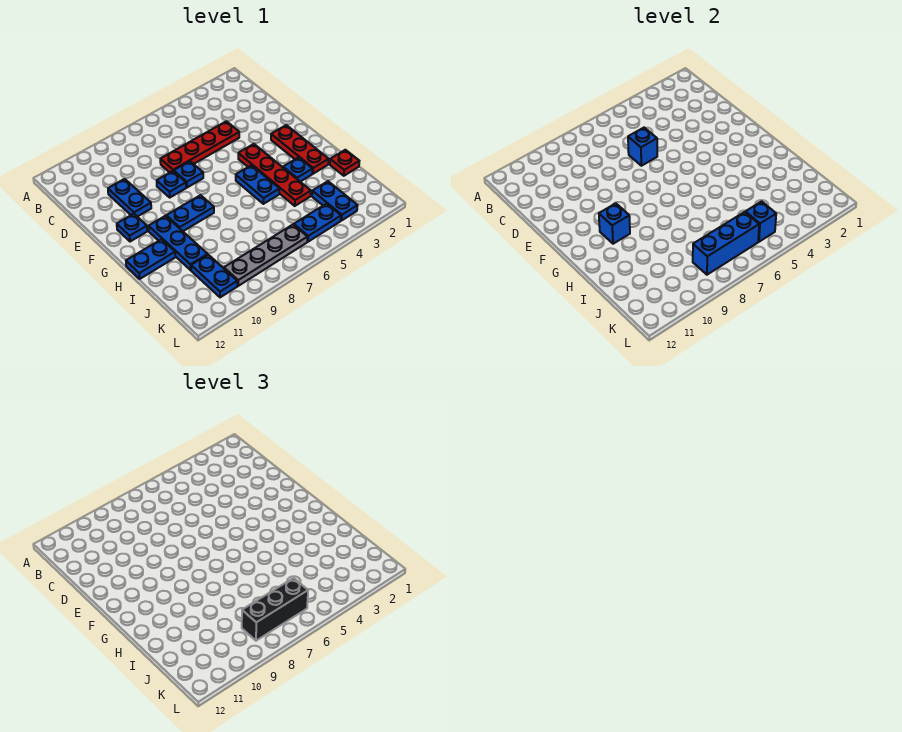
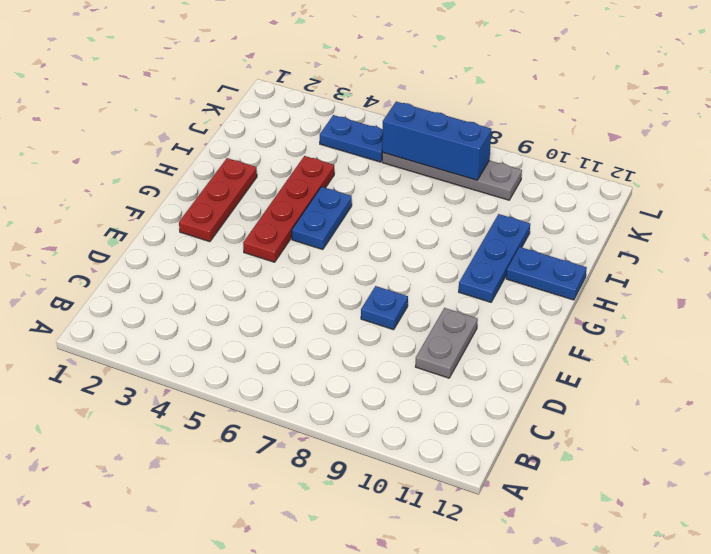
grey 1x2 plate [415,308,478,378] -> blue 1x2 plate [108,179,151,217]
none -> red 1x4 plate [160,121,239,172]
none -> blue 1x1 plate [174,161,203,188]
none -> blue 1x1 plate [117,214,147,242]

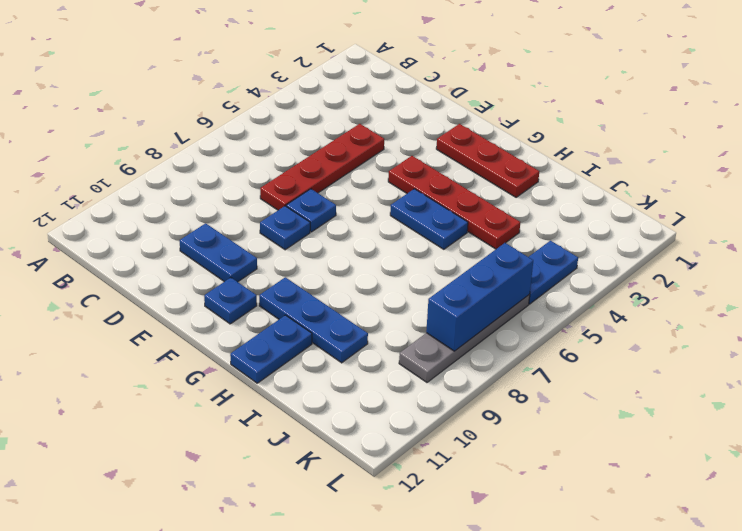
none -> blue 1x2 plate [166,195,214,231]
none -> blue 1x1 plate [283,157,312,182]
none -> red 1x1 plate [330,150,359,176]

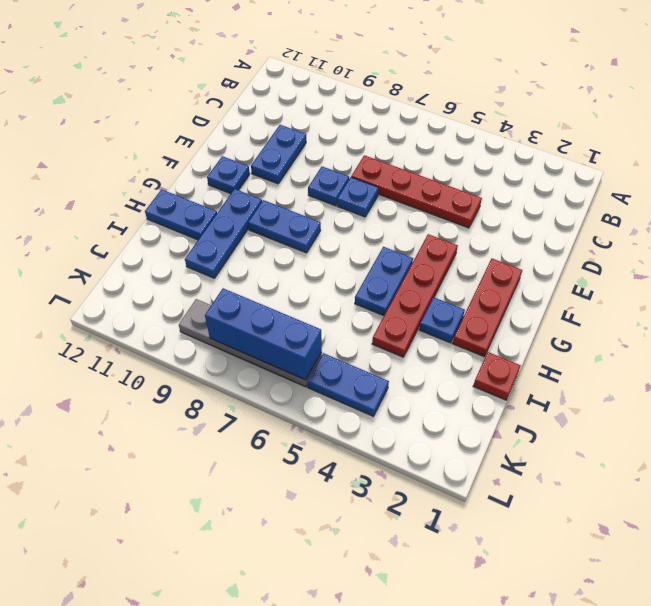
none -> blue 1x2 plate [312,181,358,221]
none -> blue 1x2 plate [191,255,237,297]
none -> blue 1x1 brick [628,128,657,166]

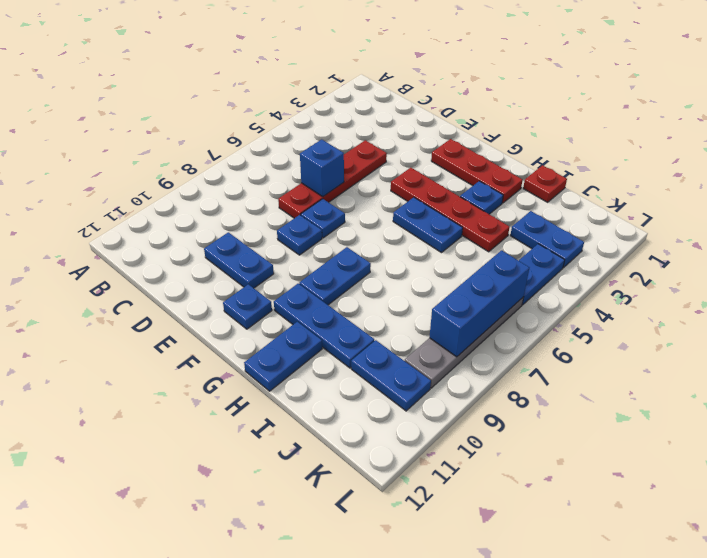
none -> blue 1x1 brick [599,203,630,244]
none -> blue 1x1 brick [745,201,776,242]
none -> black 1x3 brick [242,578,308,641]

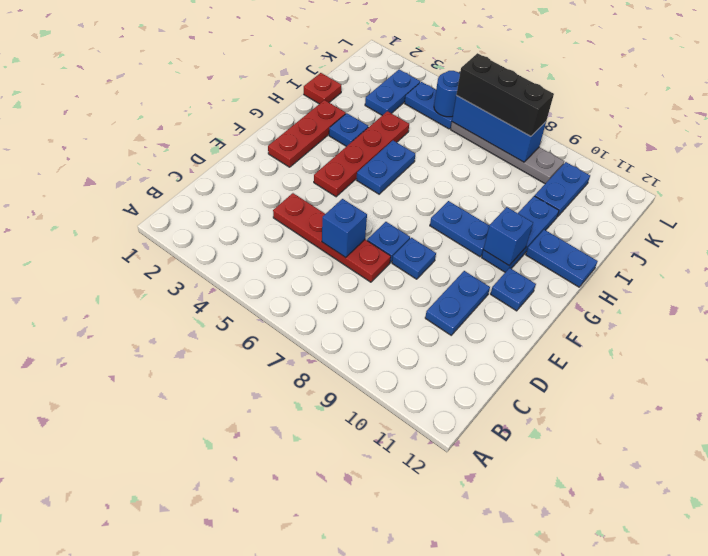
blue 1x1 round brick [434,71,460,117] -> blue 1x1 brick [745,201,776,242]

